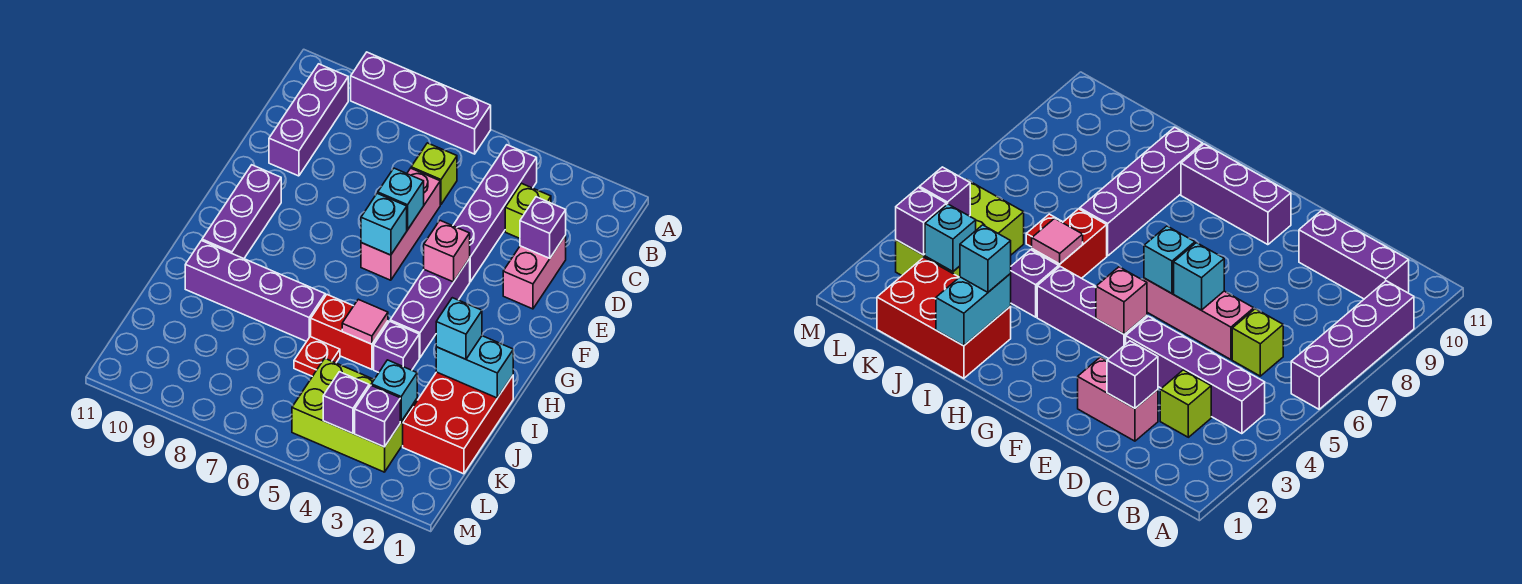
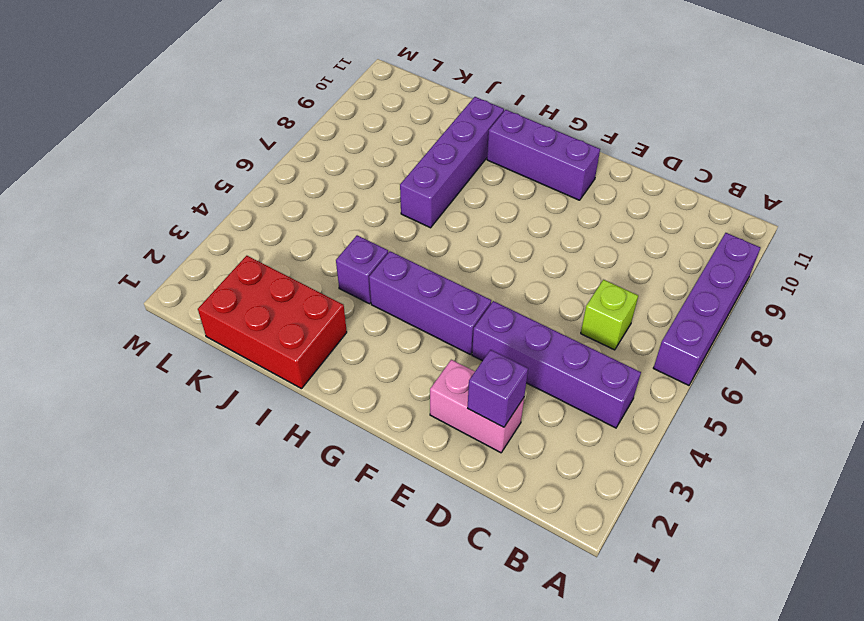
none -> purple 1x3 brick [269,64,348,176]
none -> lime 1x1 brick [505,183,551,238]
none -> pink 1x3 brick [361,168,440,280]

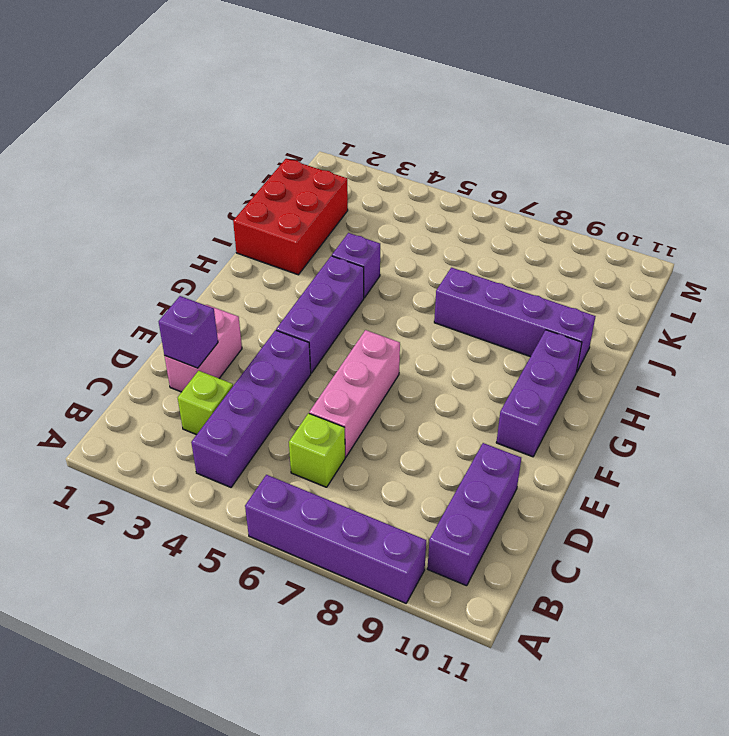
none -> red 1x2 brick [311,295,388,369]
none -> red 1x1 plate [294,336,340,376]
none -> lime 2x3 brick [292,359,417,472]

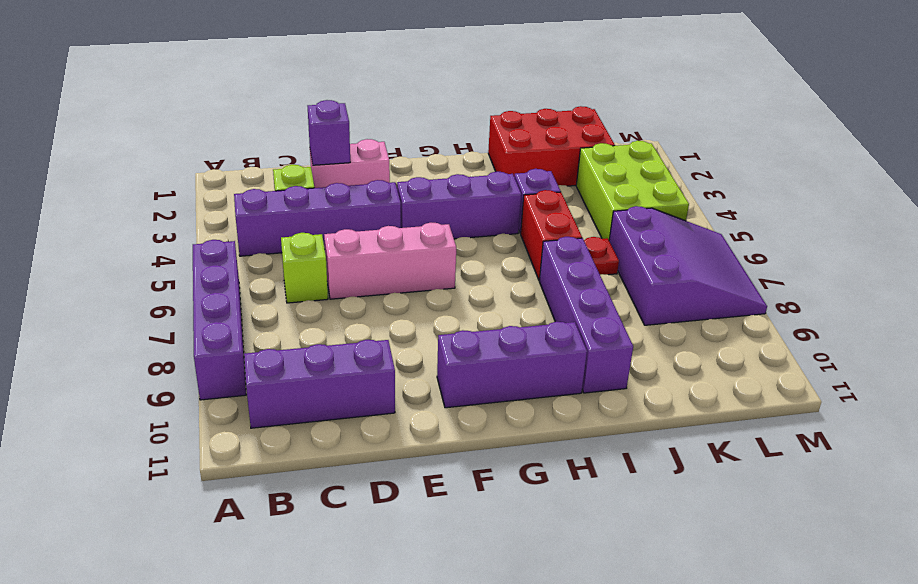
purple 3x3 slope [609,206,767,325] -> none
none -> cyan 1x1 brick [378,168,424,230]
none -> pink 1x1 brick [424,221,470,282]
none -> cyan 1x1 brick [361,193,407,255]

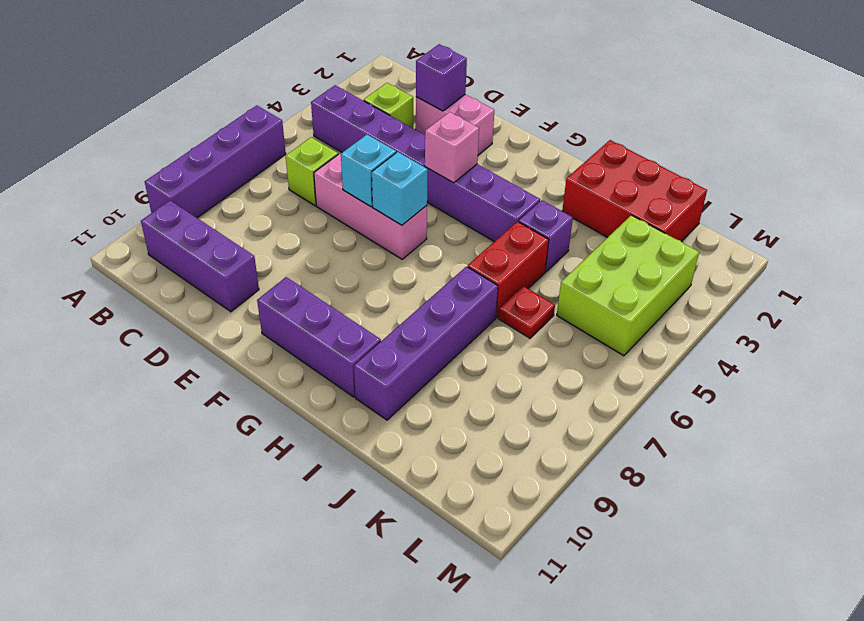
none -> cyan 1x2 brick [436,336,513,398]
none -> pink 1x1 tile [342,299,388,344]
none -> cyan 1x1 brick [371,360,417,421]

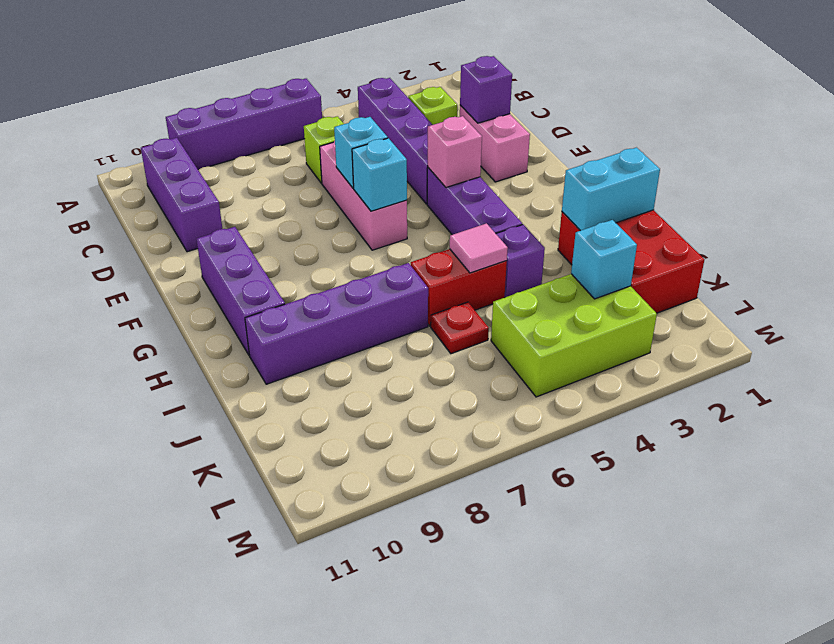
none -> purple 1x1 brick [355,385,400,447]
none -> purple 1x1 brick [323,372,369,433]
none -> cyan 1x1 brick [436,298,482,359]

